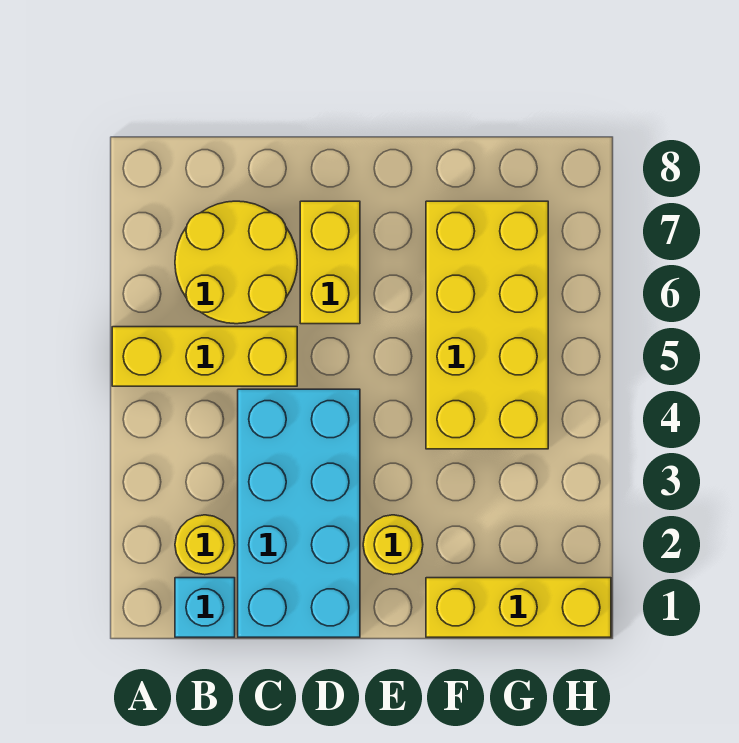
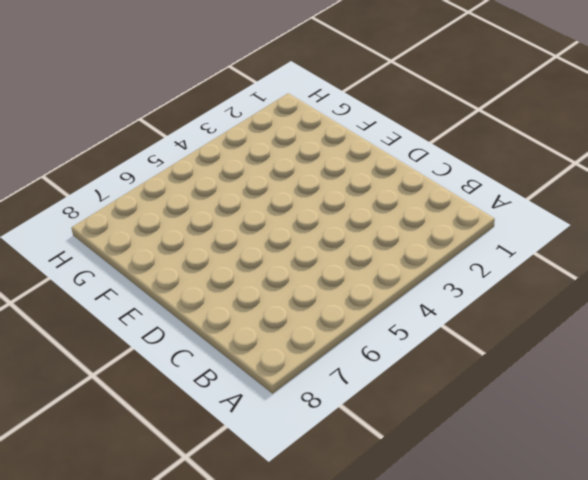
none -> yellow 1x3 brick [112,327,297,386]
none -> cyan 1x1 brick [175,578,235,637]

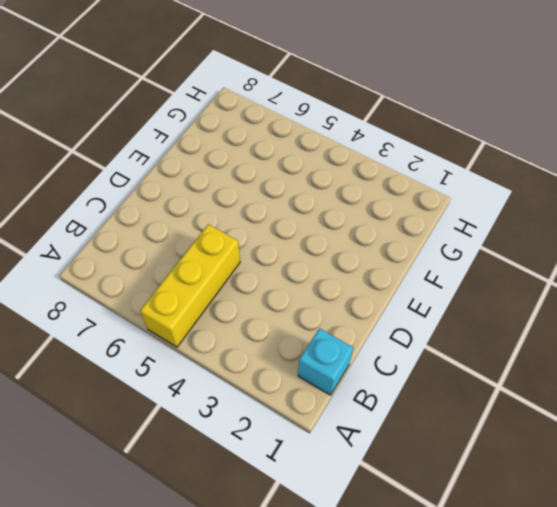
none -> yellow 1x1 round brick [175,515,235,575]
none -> yellow 2x2 round brick [175,201,297,324]

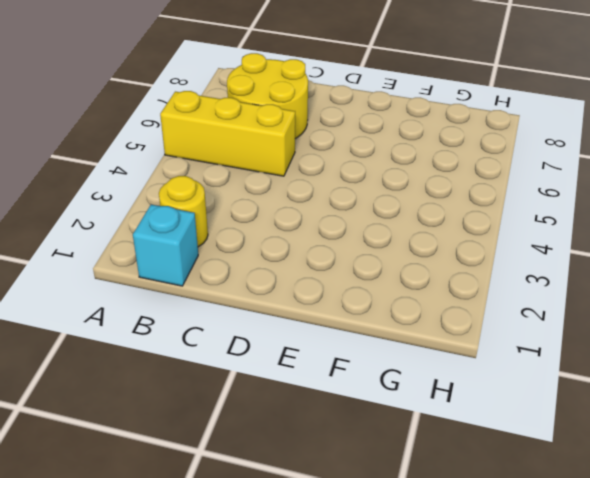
none -> cyan 2x4 brick [238,389,360,637]
none -> yellow 1x2 brick [300,201,360,324]

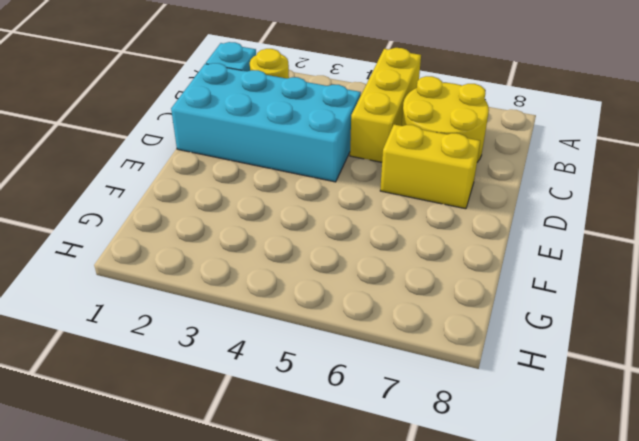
none -> yellow 1x1 round brick [363,515,423,575]
none -> yellow 1x3 brick [426,578,611,637]

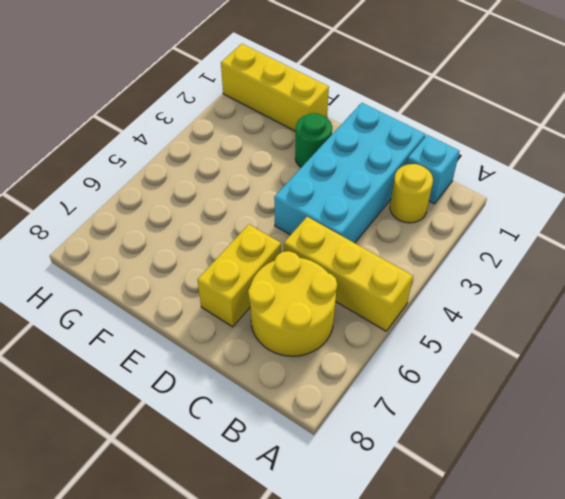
green 1x1 round brick [295,113,332,167] -> yellow 1x1 round brick [363,515,423,575]
none -> yellow 2x4 brick [426,201,548,449]

